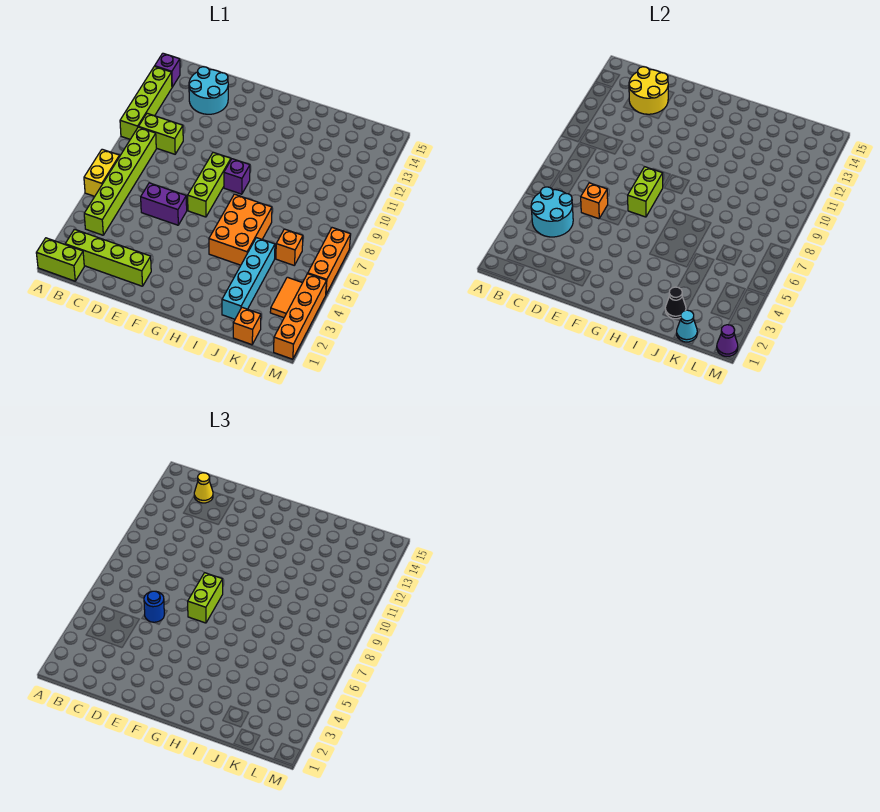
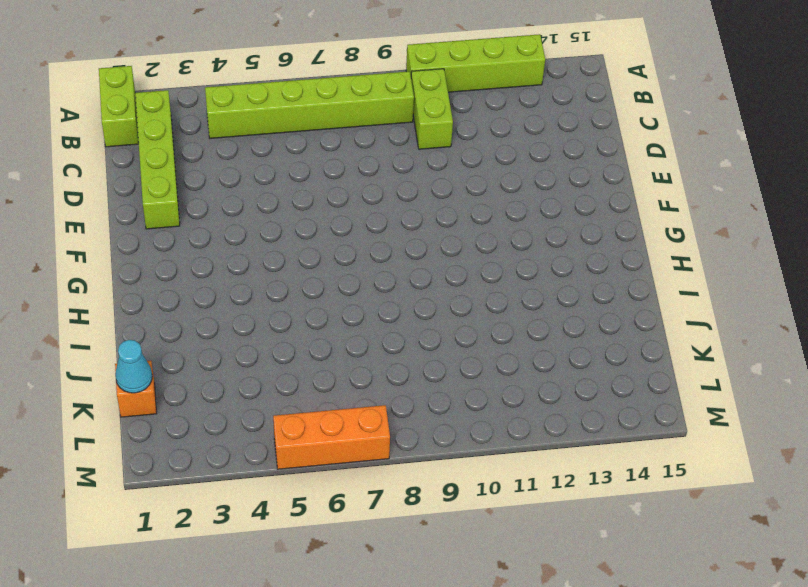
none -> yellow 1x2 brick [84,149,120,196]
none -> purple 1x1 brick [155,53,180,87]
none -> cyan 2x2 round brick [189,67,228,114]

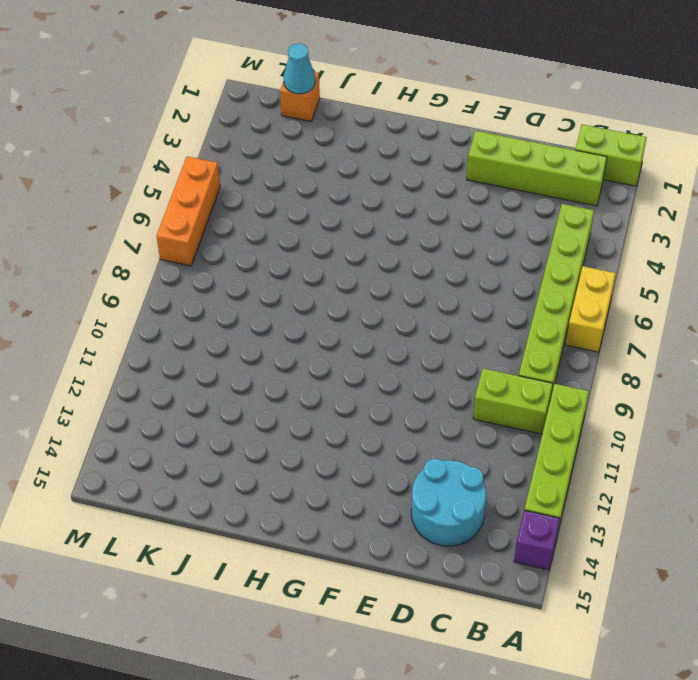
none -> purple 1x2 brick [141,183,187,225]
none -> lime 1x3 brick [188,152,231,217]
none -> purple 1x1 brick [224,159,250,194]

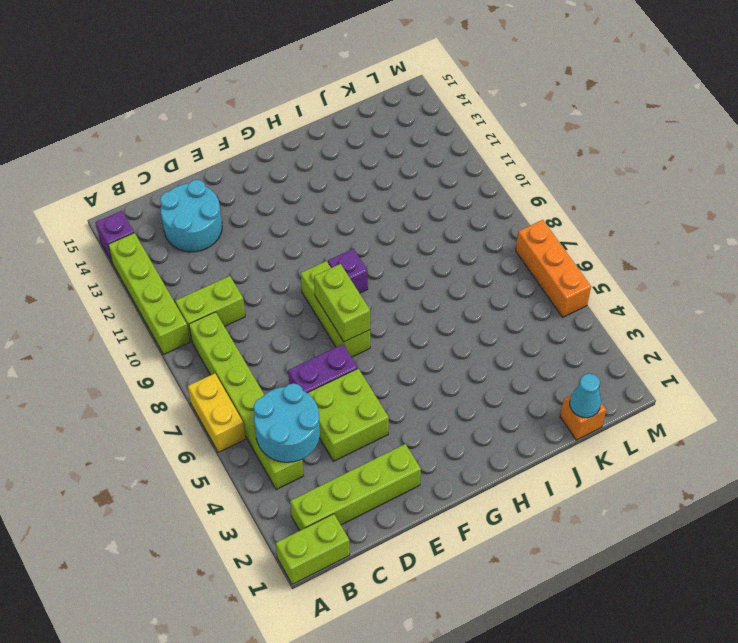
lime 2x2 brick [308,369,389,461] -> none
none -> orange 2x3 brick [209,194,272,265]
none -> cyan 1x4 brick [222,238,275,319]
none -> orange 1x1 brick [276,229,303,265]

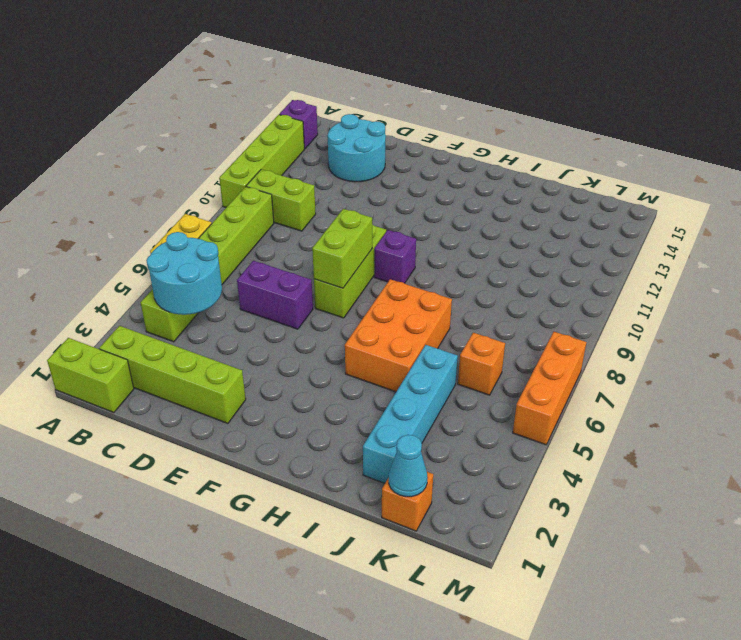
none -> orange 1x2 tile [270,277,302,318]
none -> orange 1x4 brick [274,274,327,359]
none -> yellow 2x2 round brick [629,67,668,114]

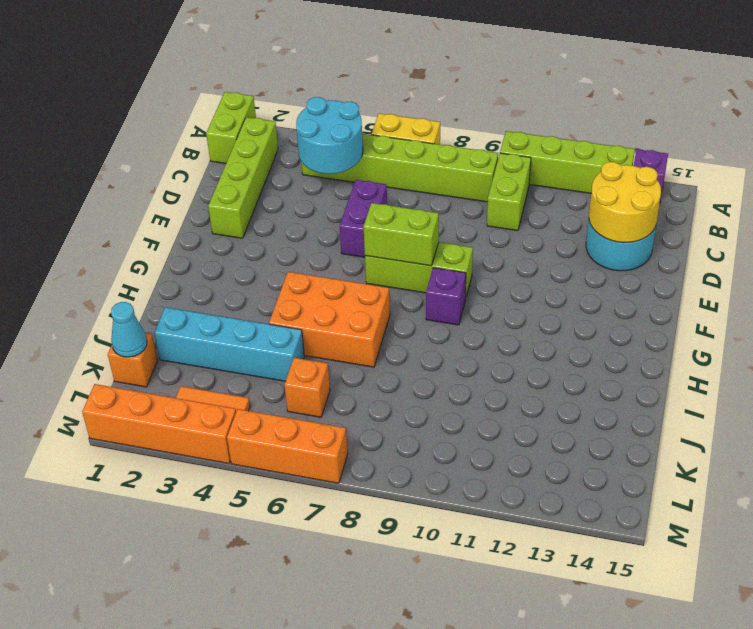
none -> orange 1x1 brick [581,183,608,219]
none -> black 1x1 cone [665,287,686,319]
none -> purple 1x1 cone [717,325,738,357]

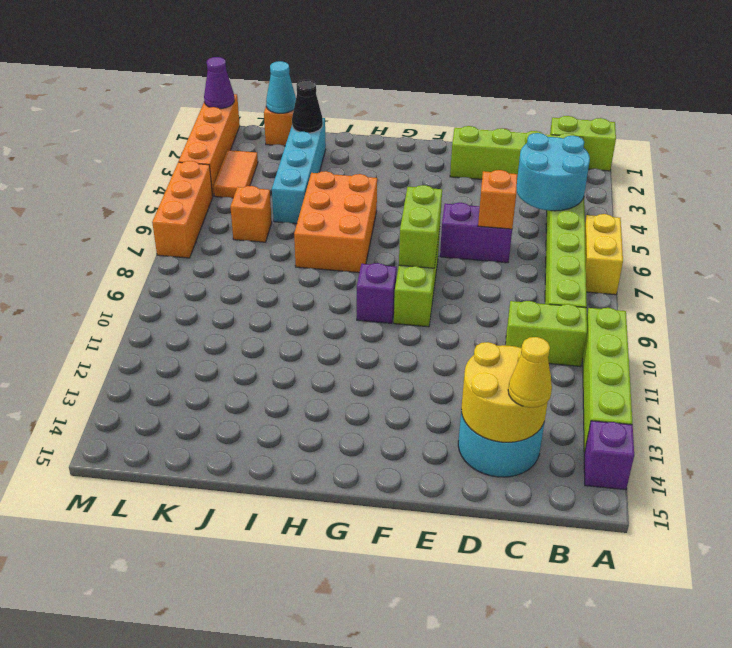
none -> blue 1x1 round brick [144,591,164,622]
none -> lime 1x2 brick [188,573,223,623]

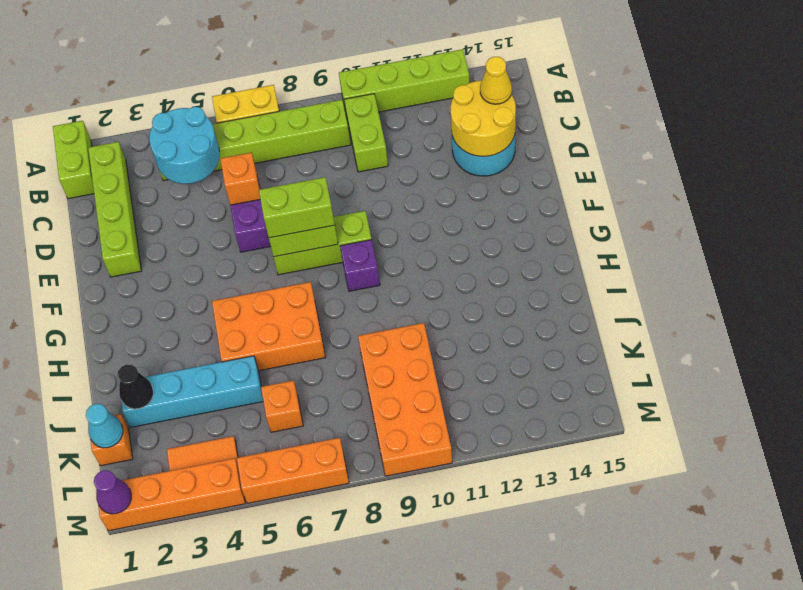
orange 2x4 brick [358,323,452,476] -> none
none -> purple 1x1 brick [155,53,180,87]
none -> blue 1x1 round brick [144,591,164,622]

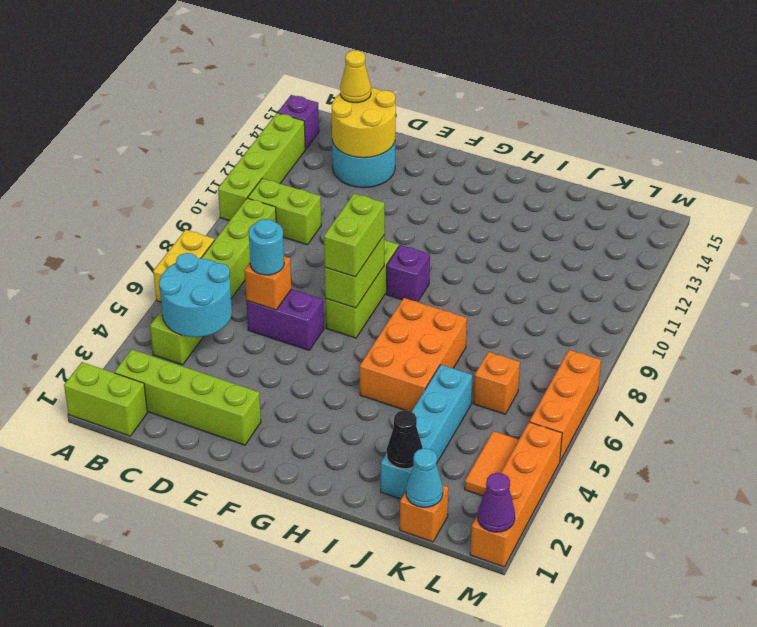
cyan 1x1 round brick [249,219,284,275] -> blue 1x1 round brick [144,591,164,622]

